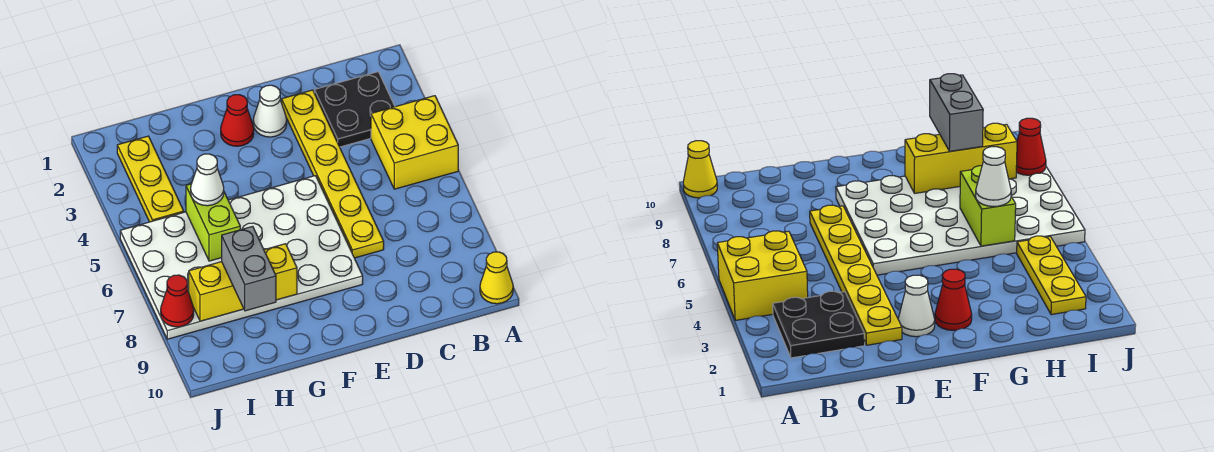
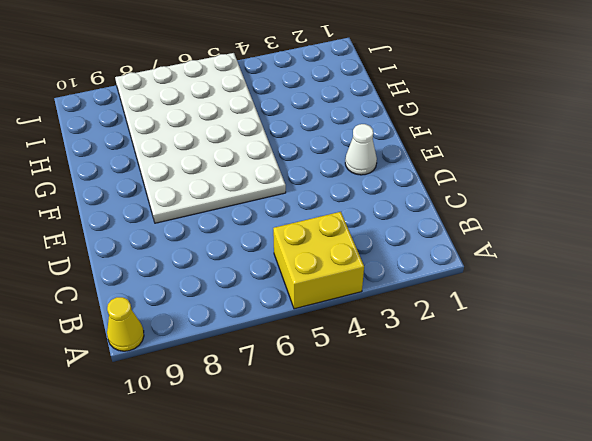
none -> black 2x2 plate [314,72,395,147]
none -> yellow 1x6 plate [282,90,384,258]
none -> red 1x1 cone [221,95,254,146]

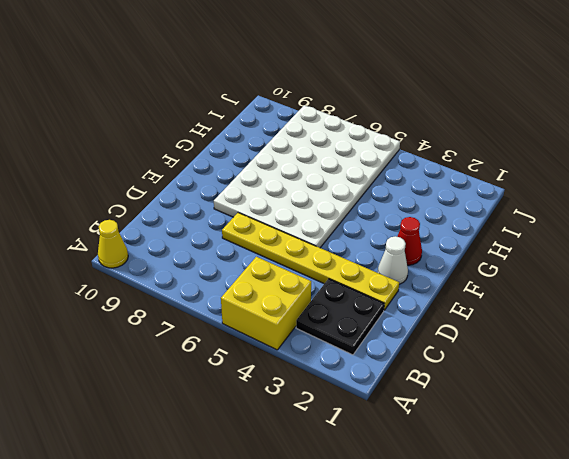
none -> yellow 1x3 plate [117,136,184,222]
none -> yellow 1x3 brick [189,244,297,321]
none -> lime 1x2 brick [186,184,240,261]

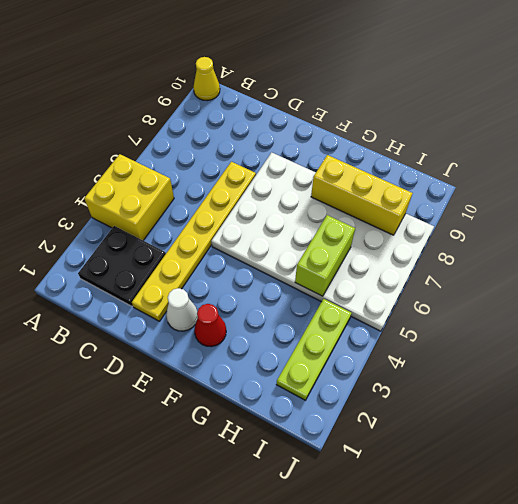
lime 1x3 plate [276,299,351,400] -> yellow 1x3 plate [117,136,184,222]
none -> red 1x1 cone [161,275,194,327]
none -> white 1x1 cone [191,154,224,206]
none -> grey 1x2 brick [222,226,276,311]

